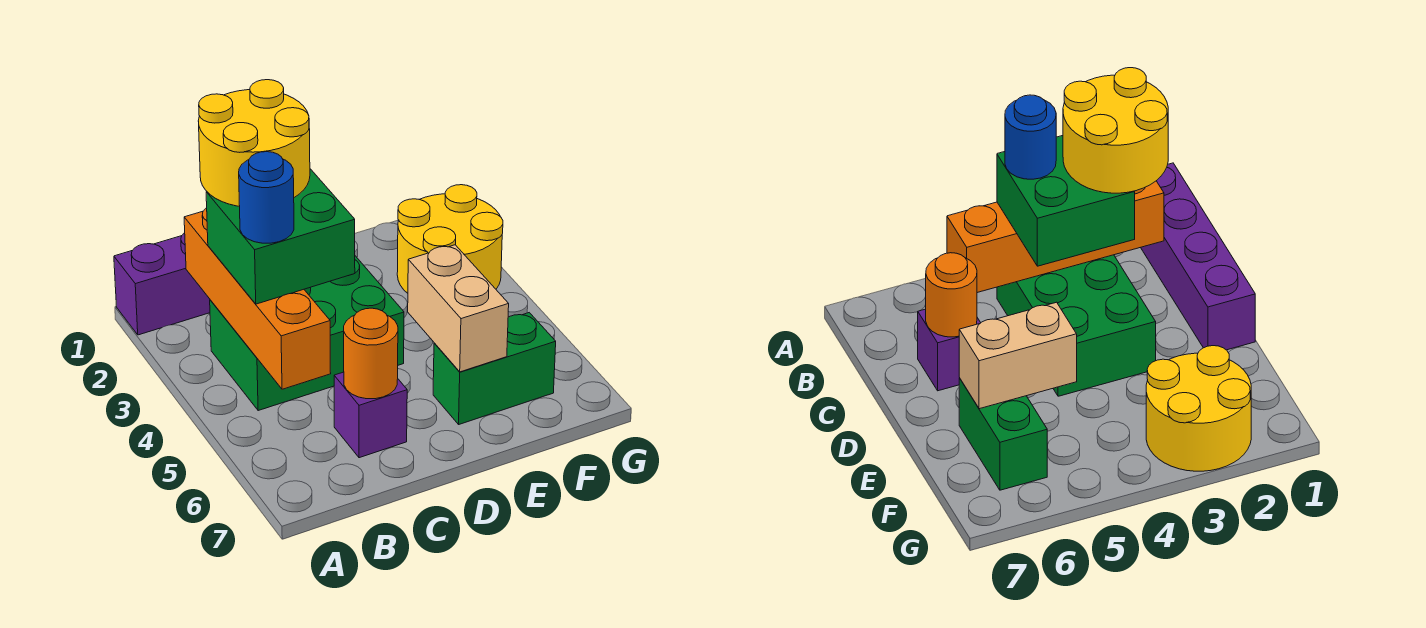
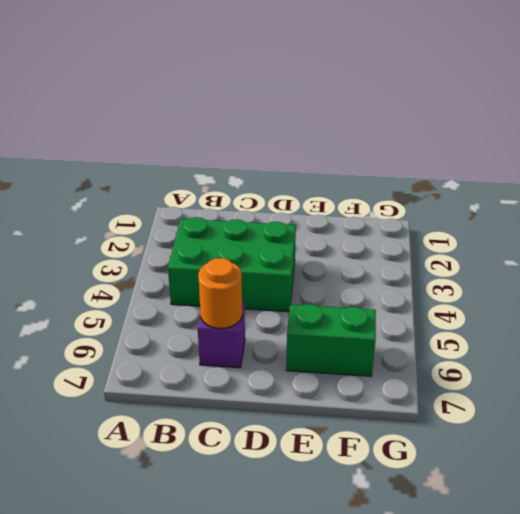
none -> purple 1x4 brick [114,233,210,335]
none -> yellow 2x2 round brick [397,185,503,293]

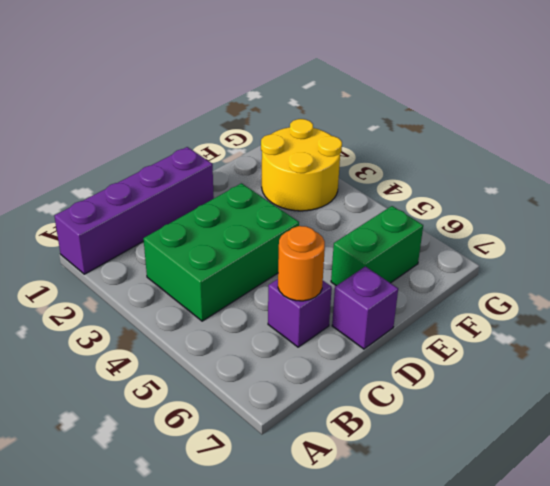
purple 1x1 brick [332,266,398,349] -> none
none -> orange 1x4 brick [184,208,331,389]
none -> tan 1x2 brick [408,245,509,372]

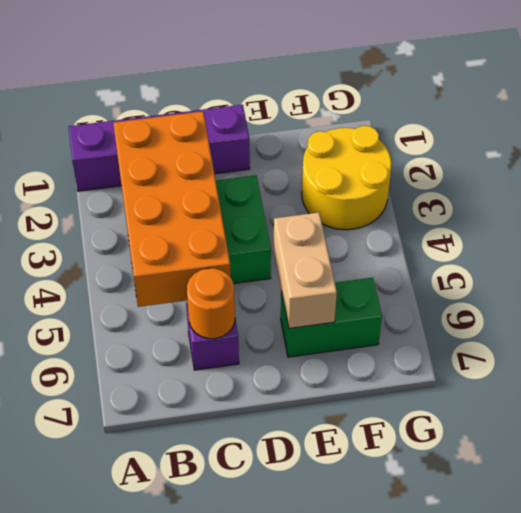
orange 2x4 brick [113,111,231,307] -> orange 1x4 brick [184,208,331,389]
none -> green 2x2 brick [206,169,355,304]
none -> yellow 2x2 round brick [198,80,310,206]

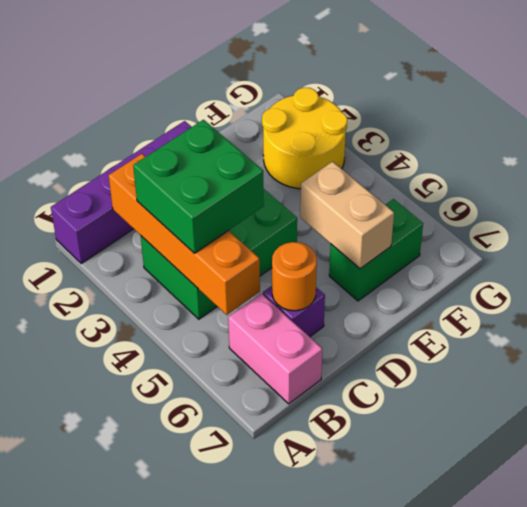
pink 1x2 brick [228,293,322,404] -> none
none -> yellow 2x2 round brick [198,80,310,206]
none -> blue 1x1 round brick [239,152,294,243]

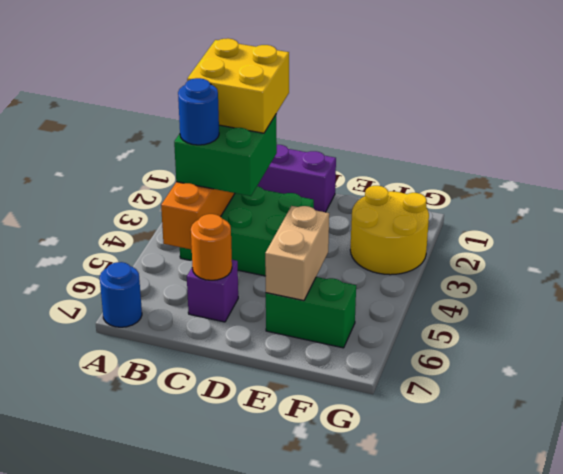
blue 1x1 round brick [100,262,142,327] -> none
yellow 2x2 brick [187,38,289,133] -> yellow 2x2 round brick [198,80,310,206]

